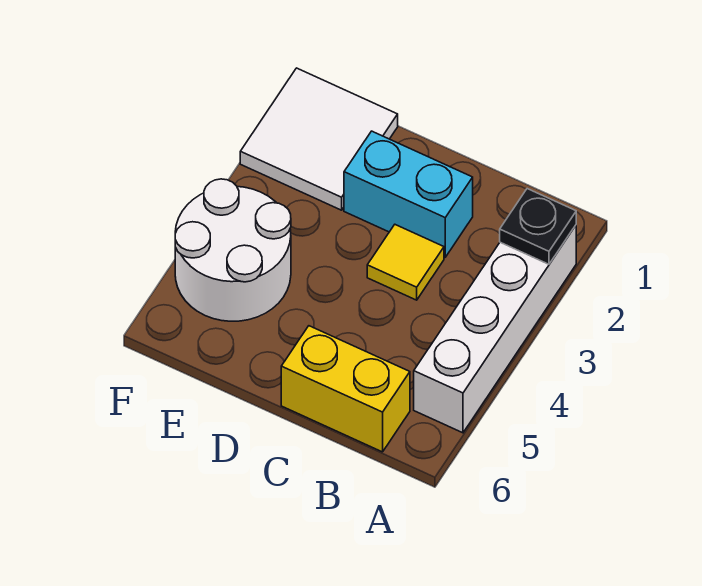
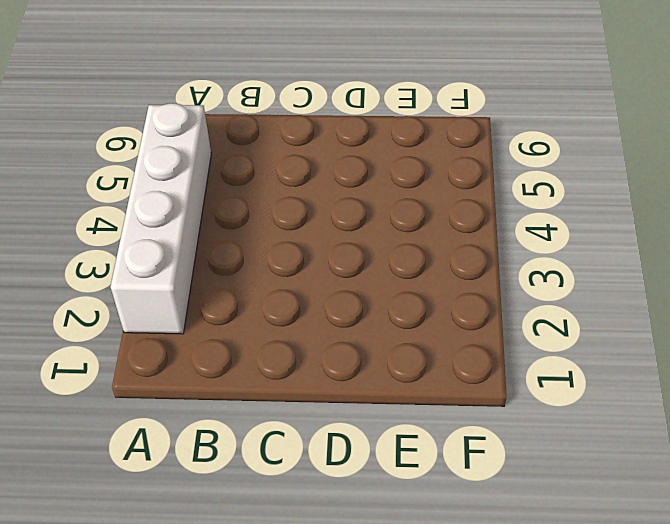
none -> yellow 1x2 brick [281,326,410,452]
none -> cyan 1x2 brick [344,131,473,257]

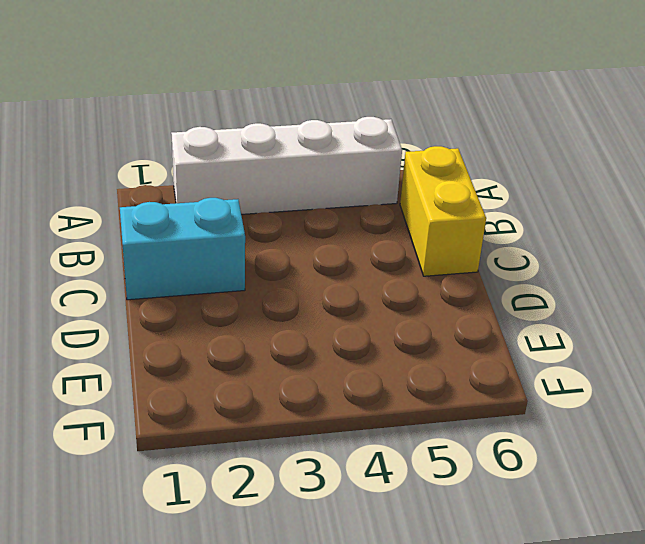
cyan 1x2 brick [120,198,245,300] -> cyan 1x2 brick turned to [344,131,473,257]
none -> yellow 1x1 tile [367,225,444,300]
none -> white 2x2 tile [240,68,398,210]

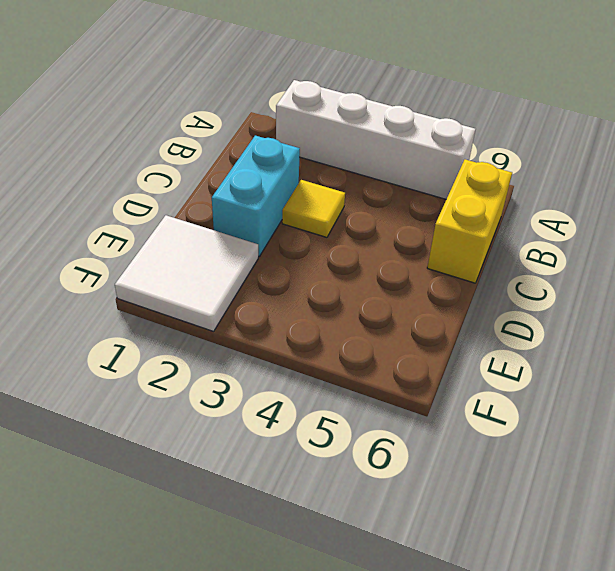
none -> white 2x2 round brick [175,179,291,321]
none -> black 1x1 plate [500,189,576,264]

